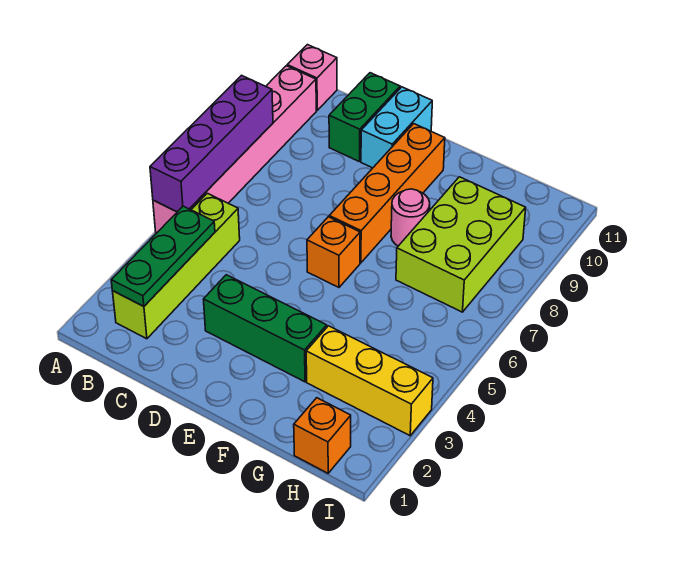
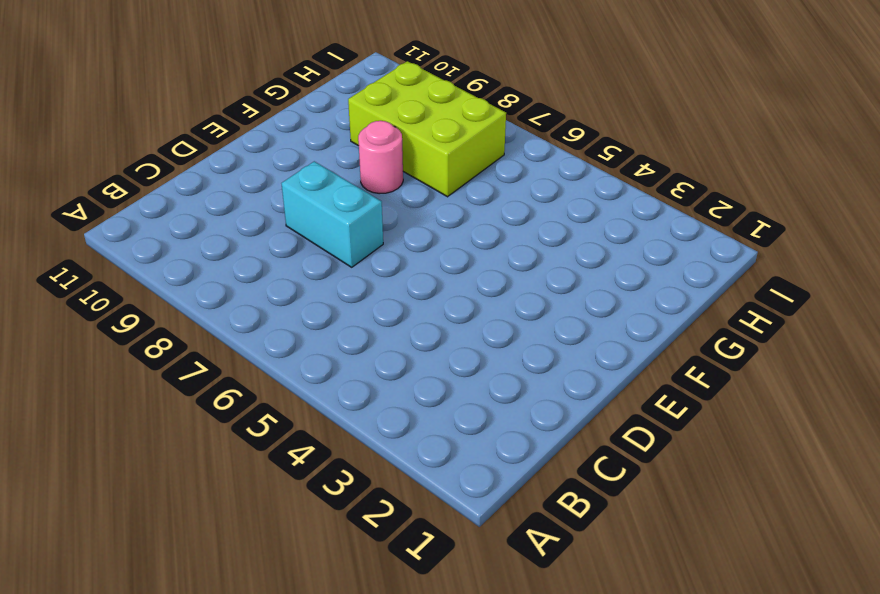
cyan 1x2 brick [281,161,383,267] -> cyan 1x2 brick moved to [361,87,432,168]
none -> pink 1x6 brick [153,66,316,233]
none -> pink 1x1 brick [287,45,337,110]
none -> lime 1x4 brick [113,193,240,339]

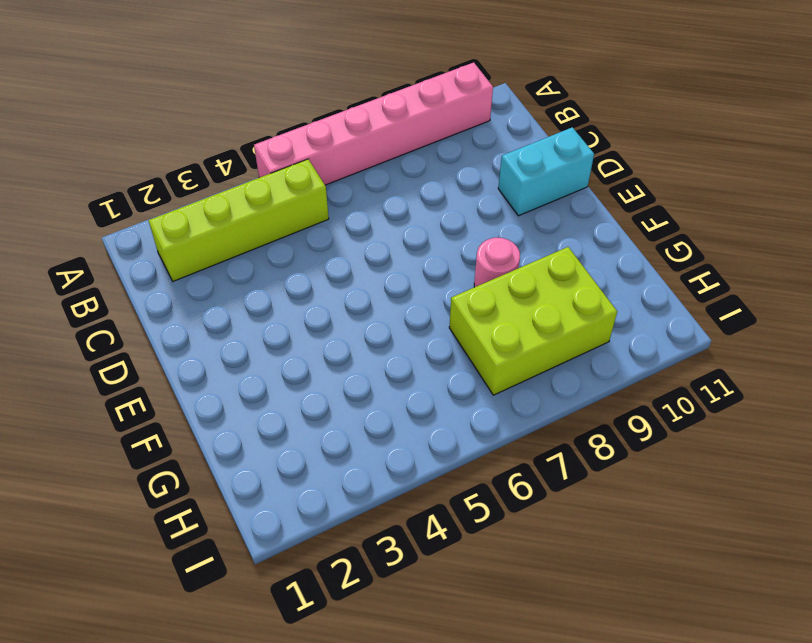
none -> pink 1x1 brick [287,45,337,110]
none -> green 1x2 brick [329,73,400,161]
none -> green 1x3 brick [203,275,327,382]

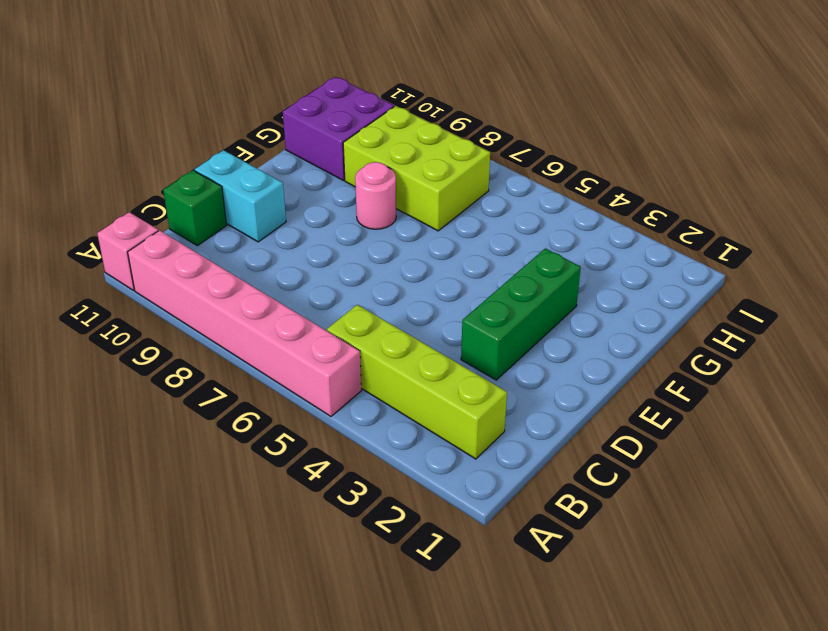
green 1x1 brick [163,170,226,246] -> green 1x2 brick [329,73,400,161]
purple 2x2 brick [283,77,394,180] -> none
none -> orange 1x1 brick [307,217,360,287]
none -> orange 1x4 brick [329,124,445,263]
none -> yellow 1x3 brick [306,326,433,436]

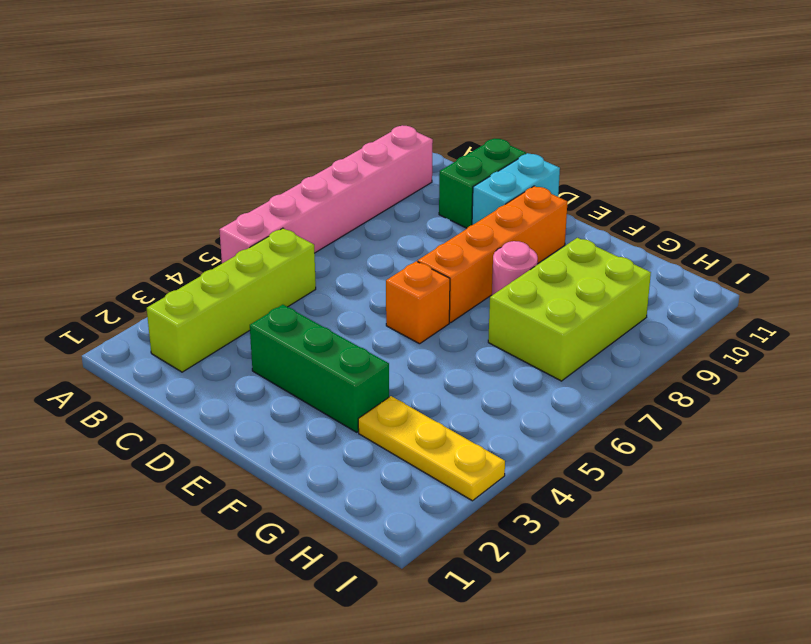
yellow 1x3 plate [358,396,505,501] -> yellow 1x3 brick [306,326,433,436]
none -> pink 1x1 brick [287,45,337,110]
none -> orange 1x1 brick [294,398,351,473]
none -> purple 1x4 brick [150,75,273,212]

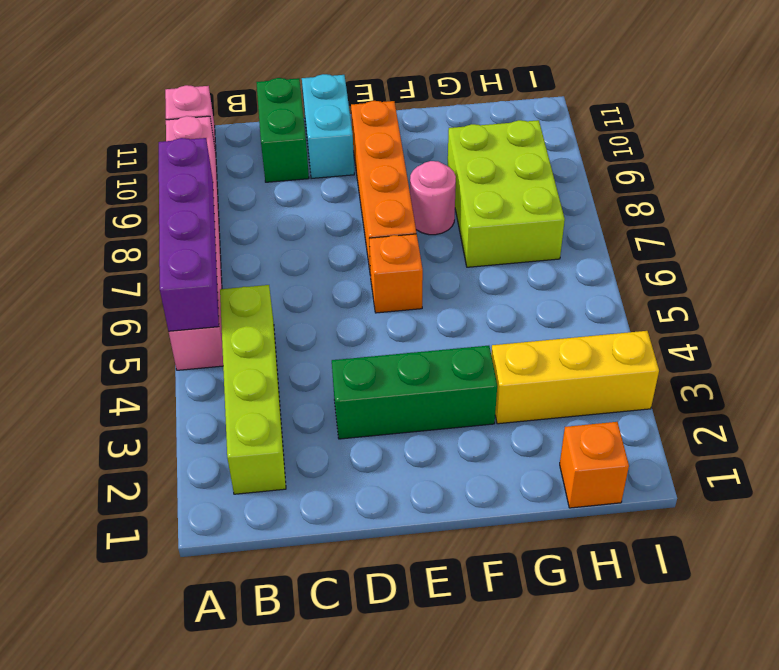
none -> green 1x3 plate [111,206,215,307]

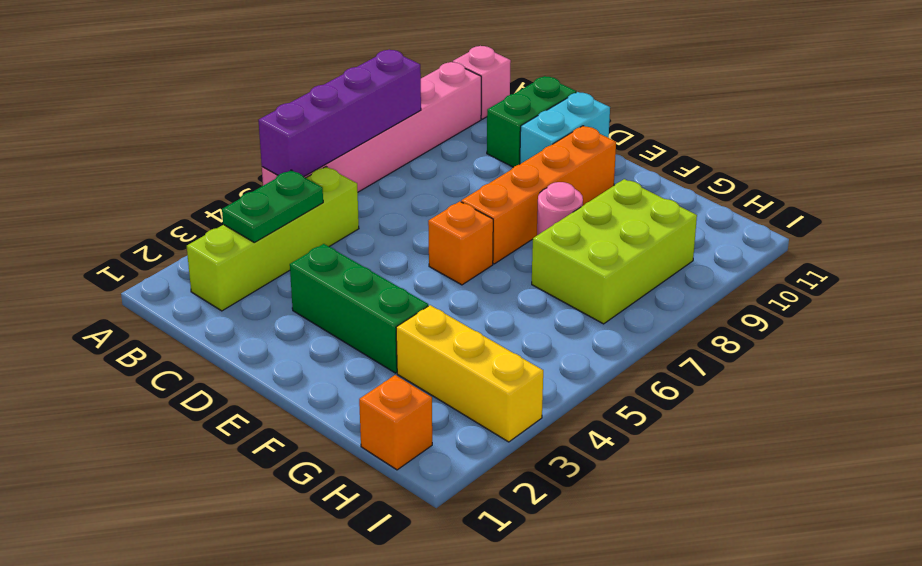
green 1x2 plate [222,170,323,242] -> green 1x3 plate [111,206,215,307]

